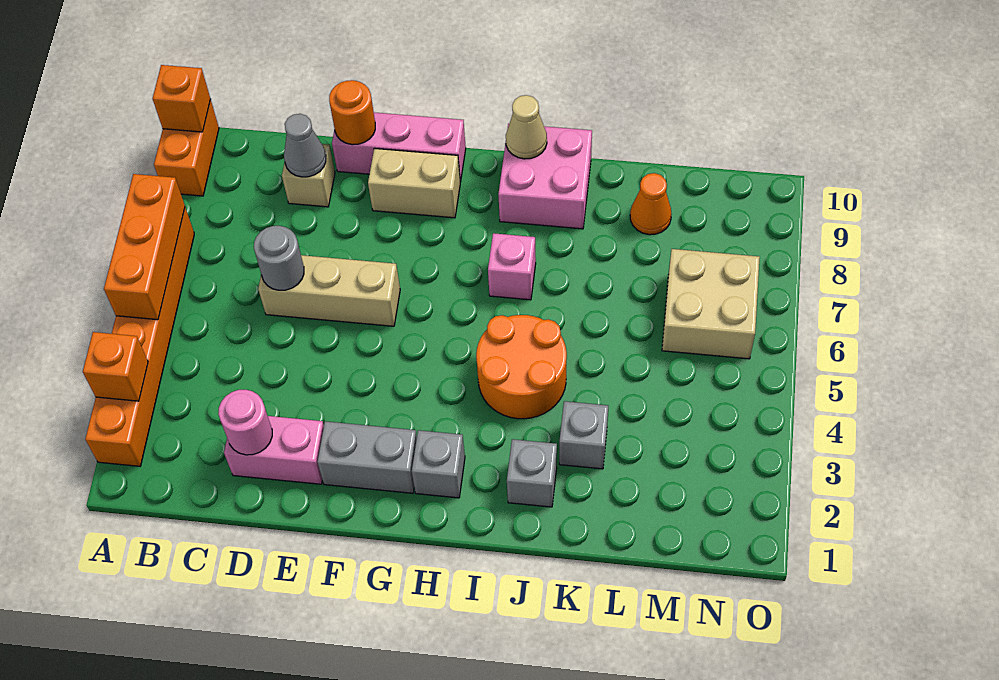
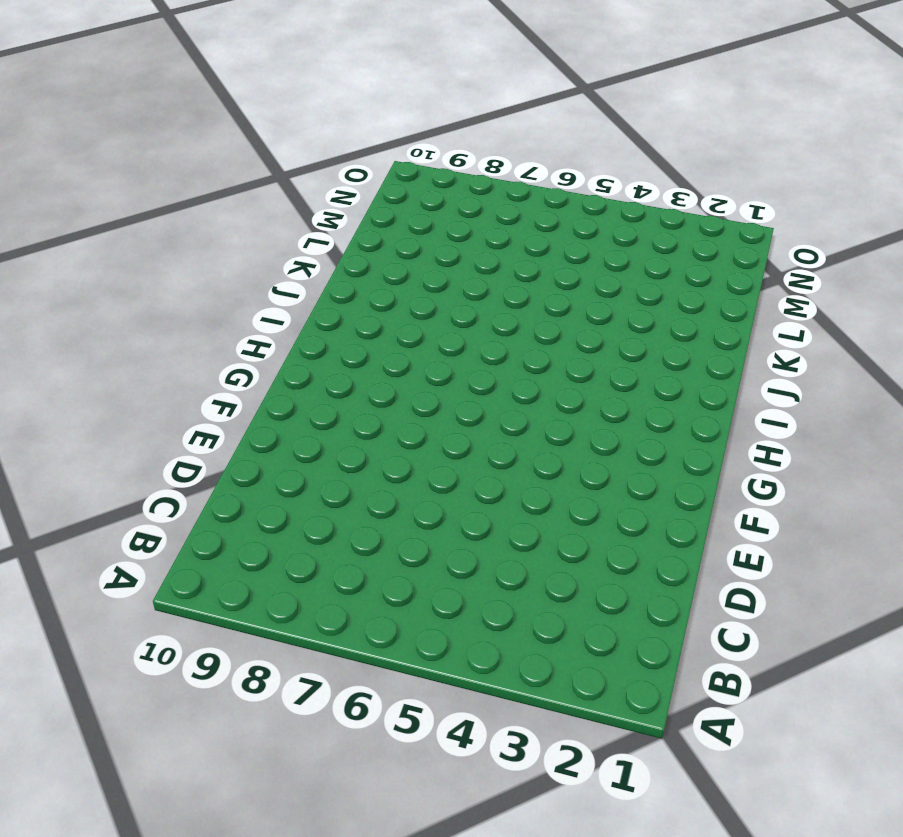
none -> orange 1x6 brick [85,208,194,466]
none -> orange 1x2 brick [154,100,219,196]
none -> pink 1x2 brick [224,416,324,484]

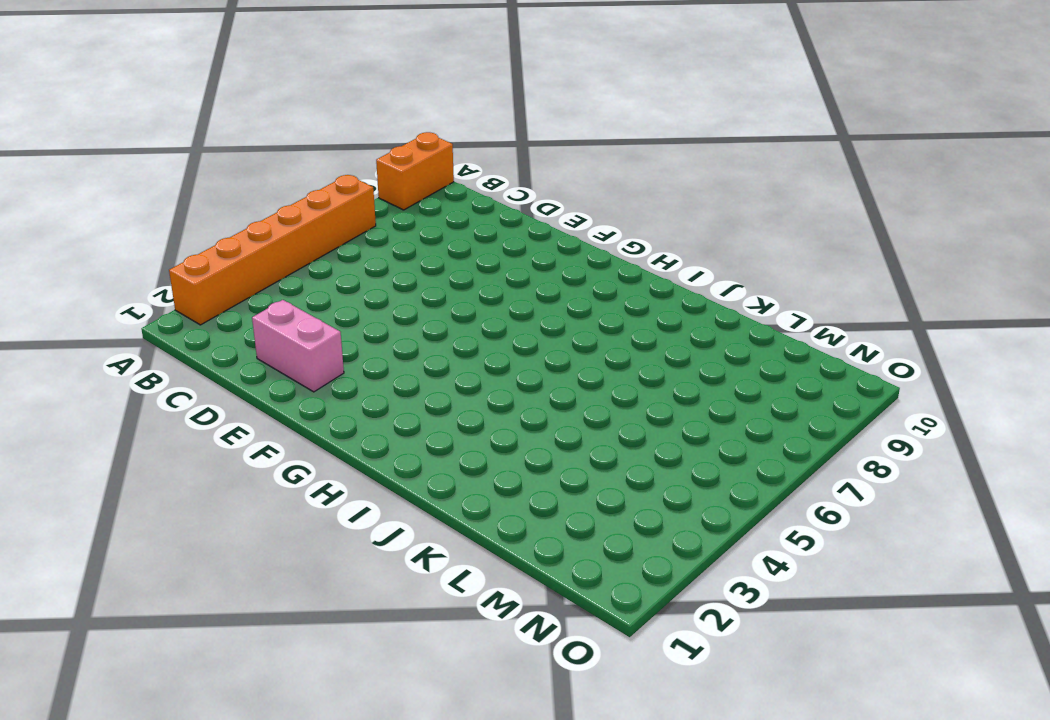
none -> tan 1x3 brick [258,255,400,326]
none -> tan 1x1 brick [282,144,335,207]
none -> pink 1x3 brick [332,112,466,182]

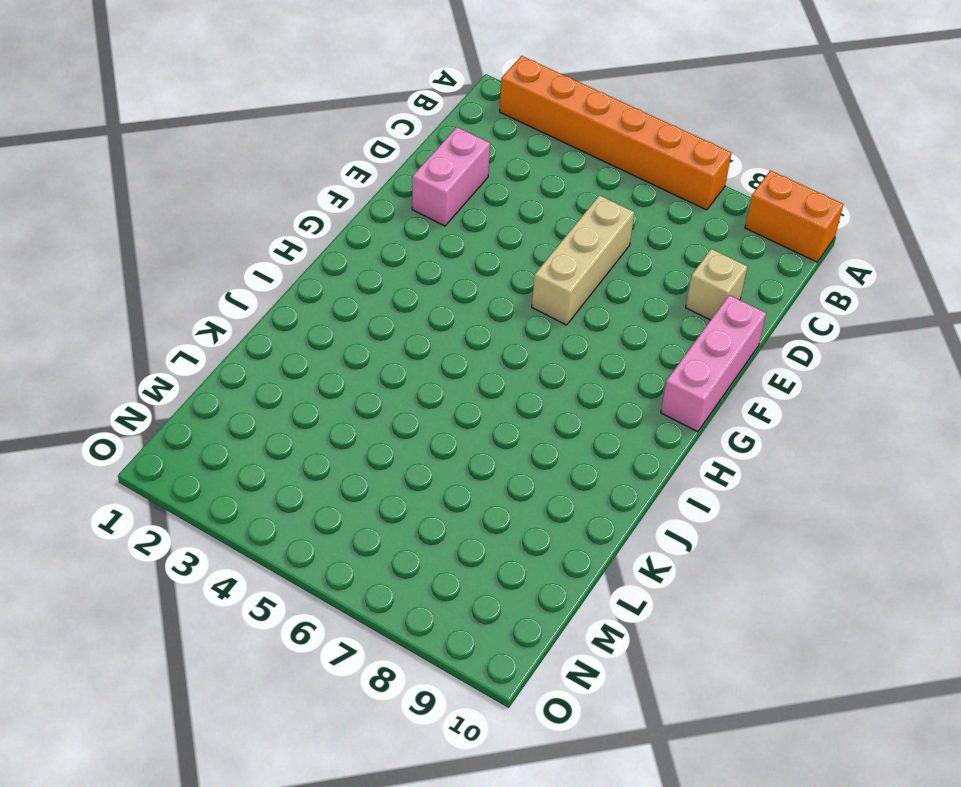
none -> grey 1x2 brick [317,421,417,493]
none -> tan 1x2 brick [368,148,460,218]
none -> grey 1x1 brick [412,430,465,498]

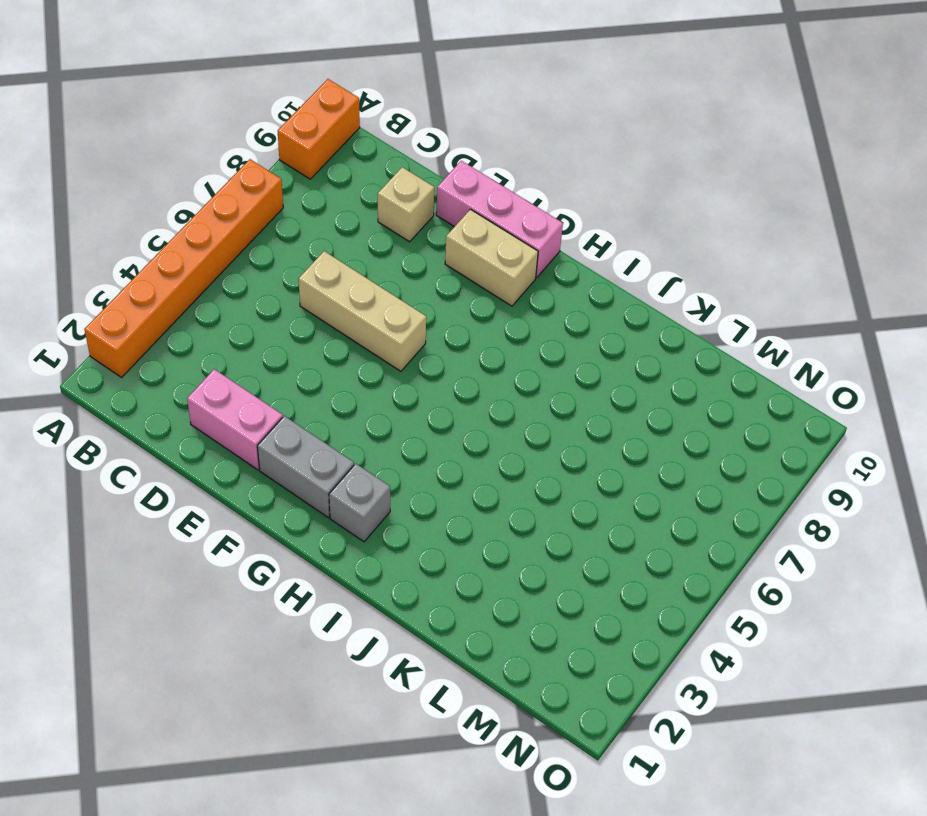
none -> orange 2x2 round brick [476,315,567,419]
none -> pink 1x1 brick [488,233,536,300]
none -> pink 2x2 brick [498,124,592,229]

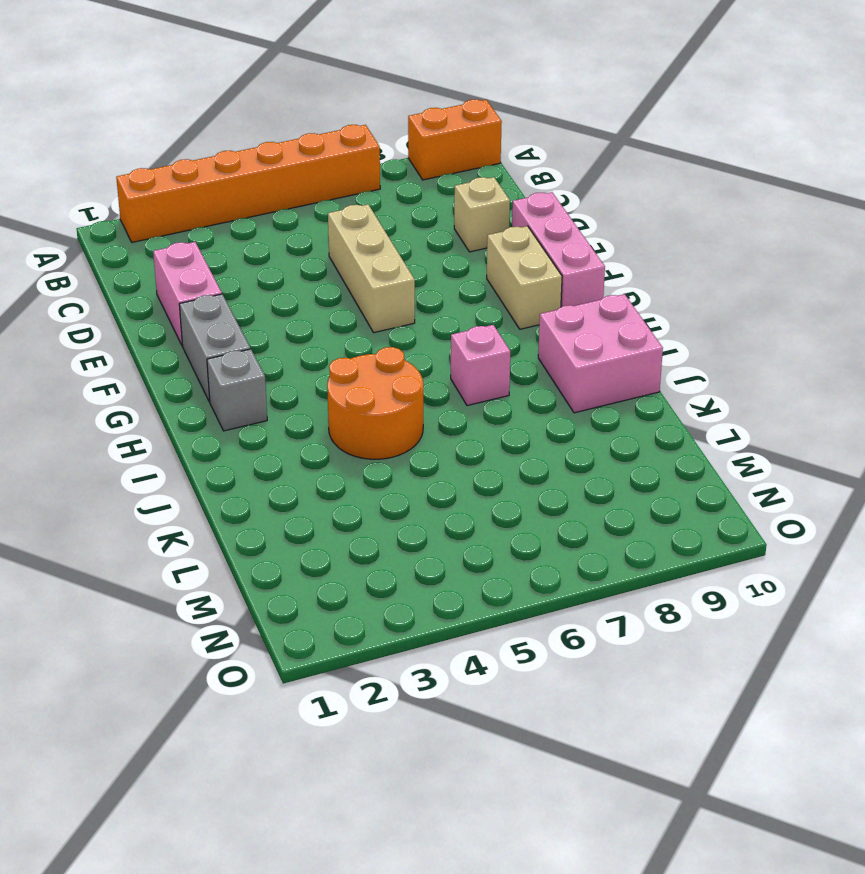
none -> grey 1x1 brick [507,439,557,507]
none -> grey 1x1 brick [559,401,608,469]
none -> orange 1x1 cone [630,173,672,235]

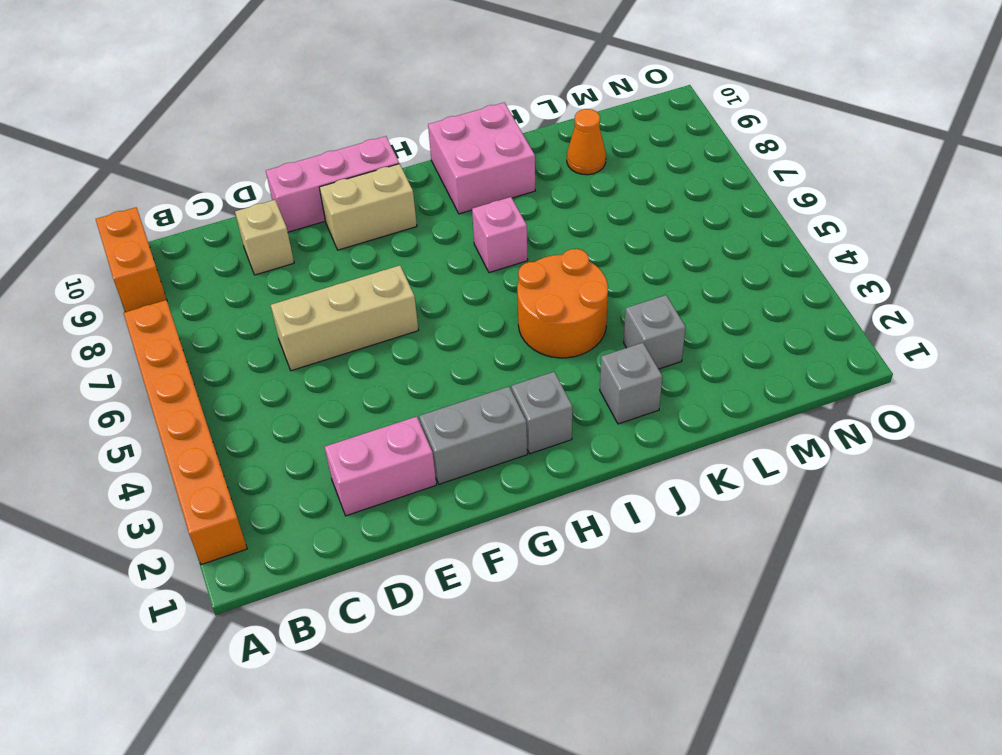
none -> tan 2x2 brick [662,249,760,359]
none -> orange 1x1 brick [83,332,148,401]
none -> orange 1x3 brick [104,174,185,320]

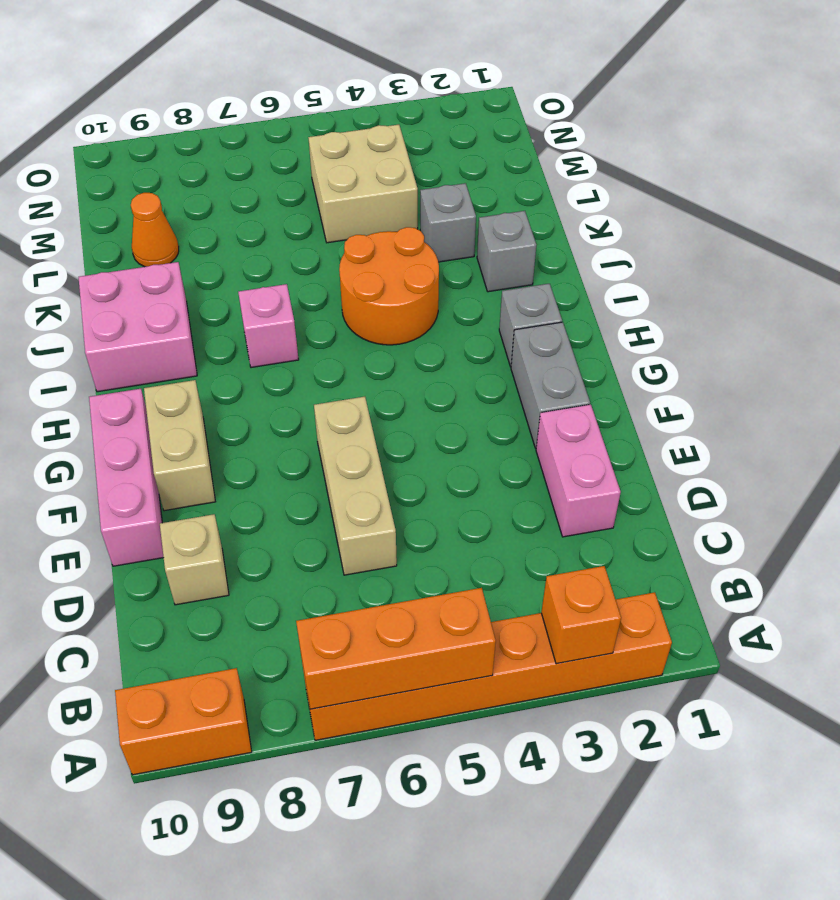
tan 2x2 brick [308,125,418,243] -> tan 2x2 brick moved to [662,249,760,359]
none -> orange 1x1 brick [153,65,211,132]
none -> pink 1x1 round brick [218,390,272,455]
none -> grey 1x1 round brick [254,226,304,290]

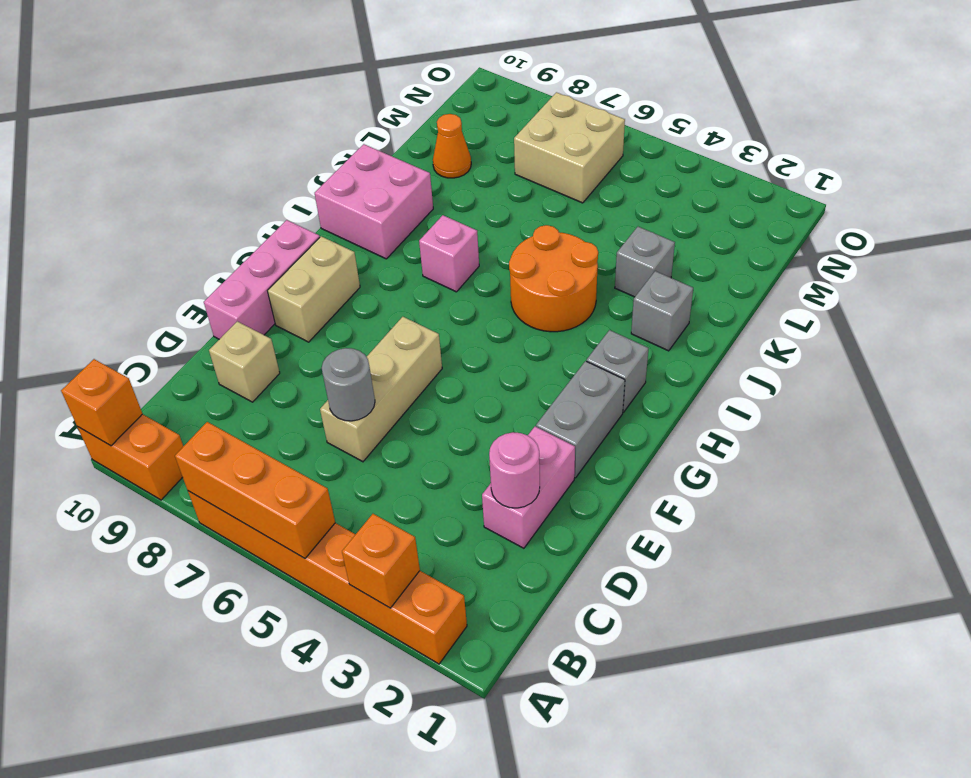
none -> grey 1x1 cone [284,114,326,177]
none -> orange 1x1 round brick [329,80,375,145]
none -> tan 1x1 cone [506,95,547,159]

